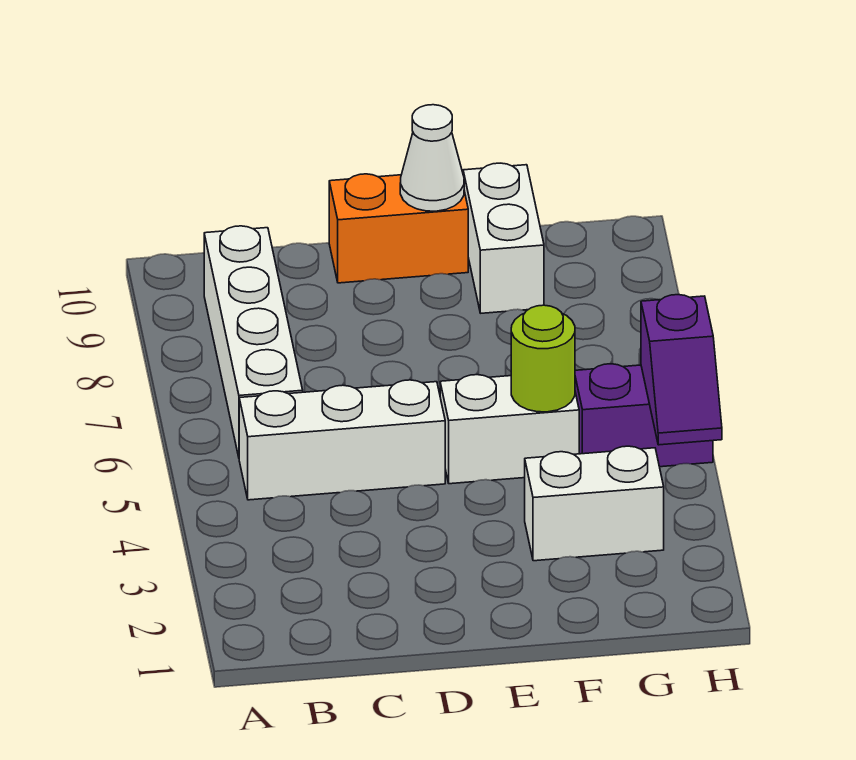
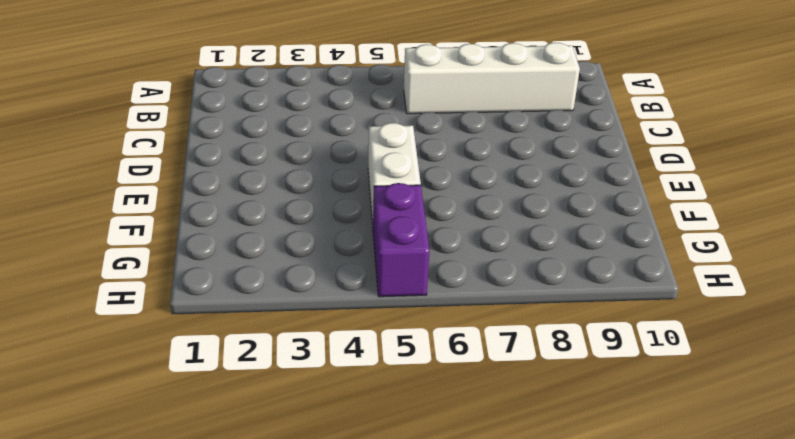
none -> white 1x3 brick [239,380,445,500]
none -> orange 1x2 brick [329,174,468,283]

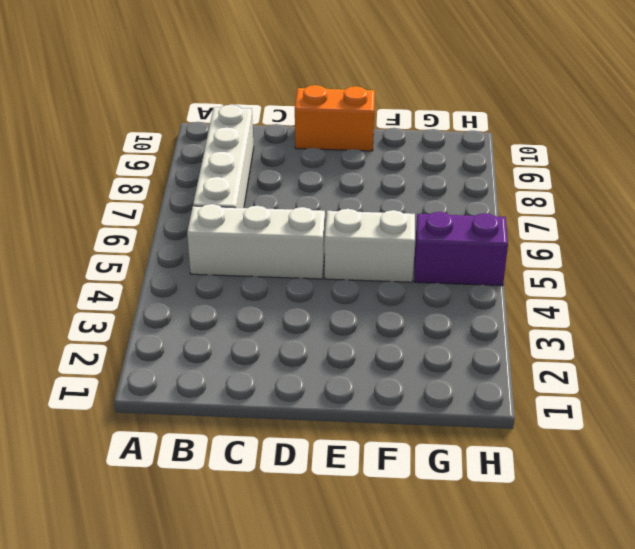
none -> white 1x2 brick [525,446,664,561]
none -> white 1x2 brick [463,163,544,313]

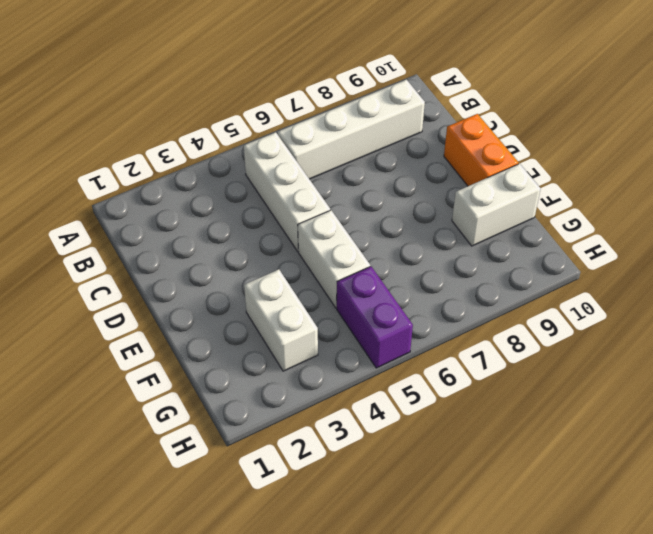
none -> white 1x1 cone [400,105,464,211]
none -> lime 1x1 round brick [511,305,575,412]

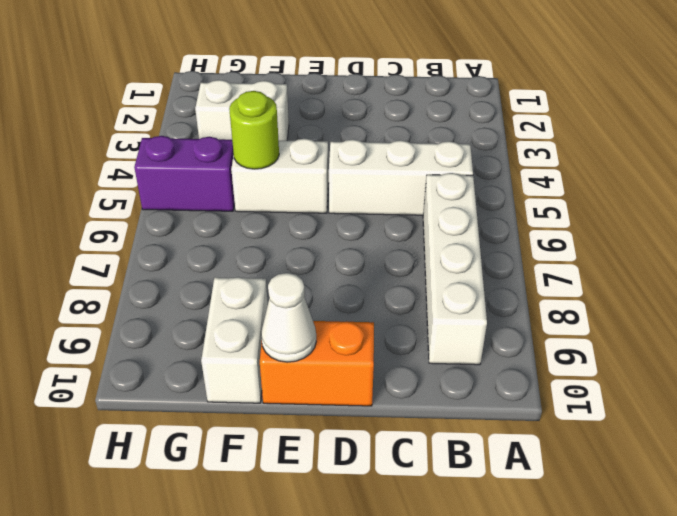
none -> purple 1x2 slope [641,295,722,445]

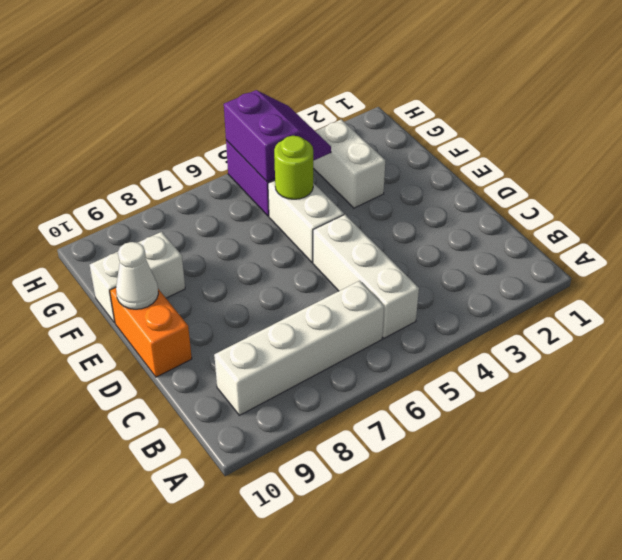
purple 2x2 slope [224,90,331,182] -> purple 1x2 slope [641,295,722,445]

